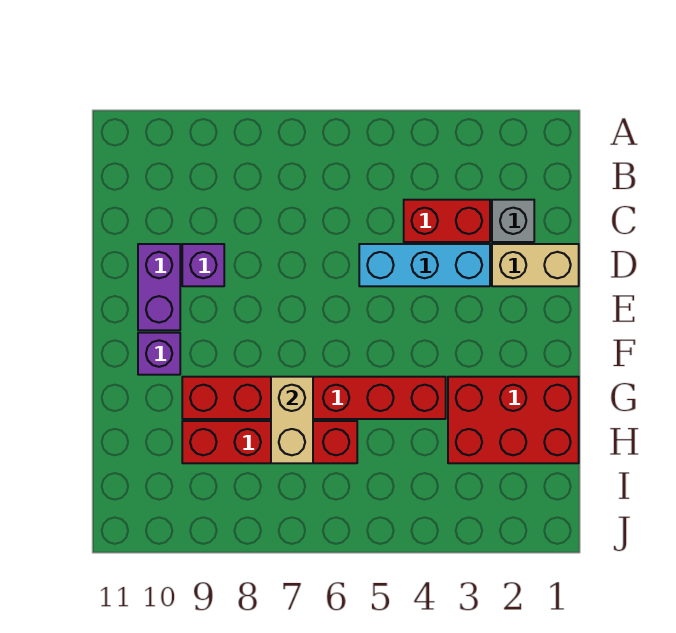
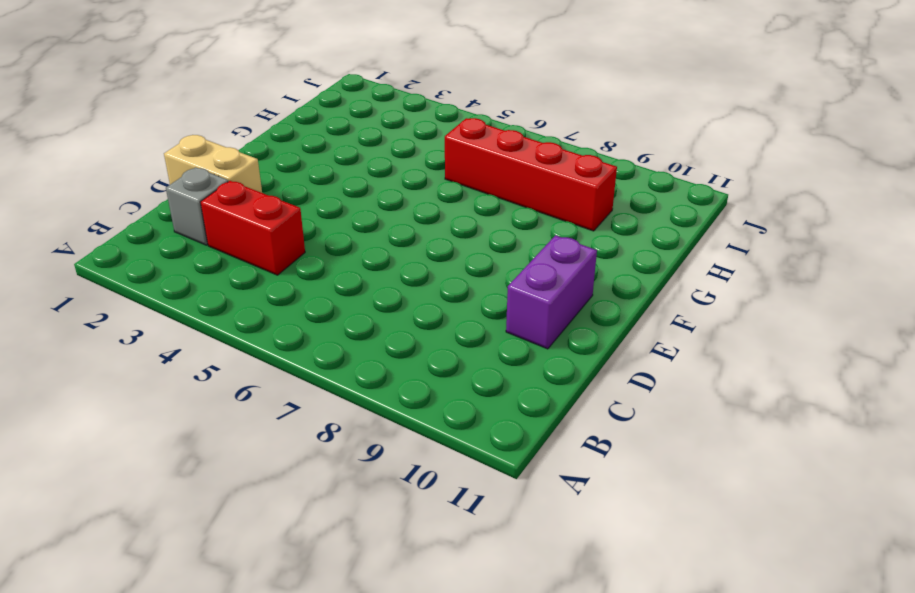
none -> cyan 1x3 brick [359,244,490,286]
none -> purple 1x1 brick [182,244,224,286]

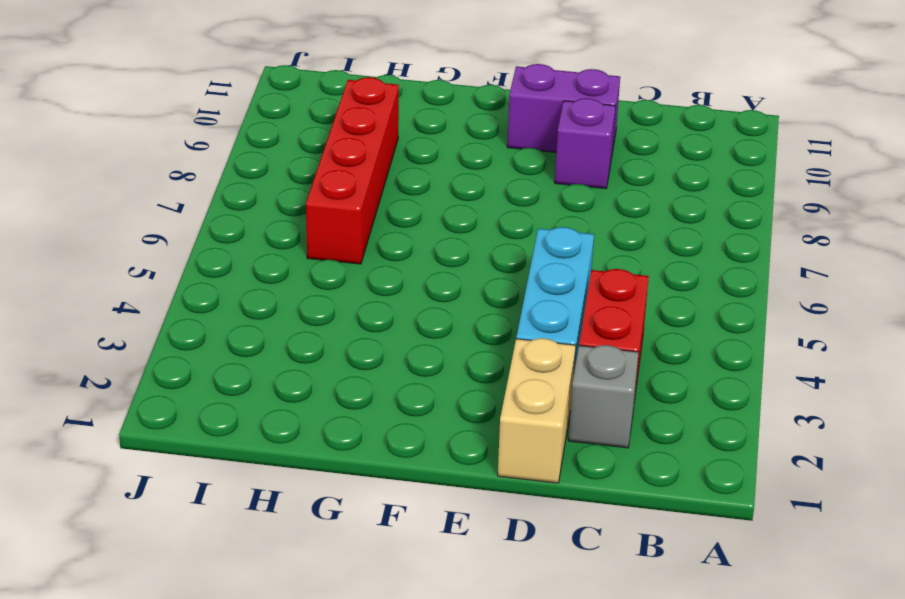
none -> purple 1x1 brick [138,333,180,375]
none -> red 2x3 brick [448,377,579,463]

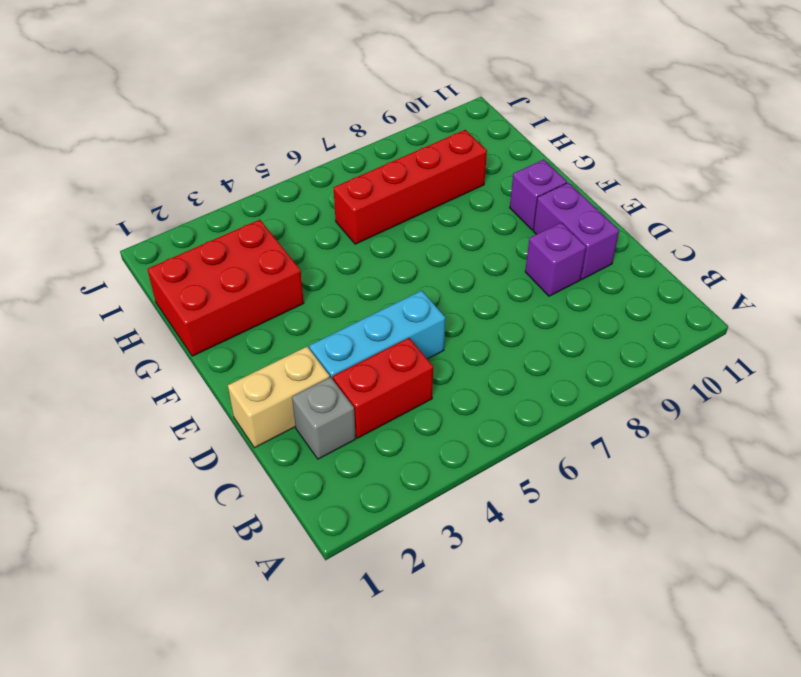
none -> red 1x6 brick [182,377,446,419]
none -> tan 1x2 brick [271,377,313,463]

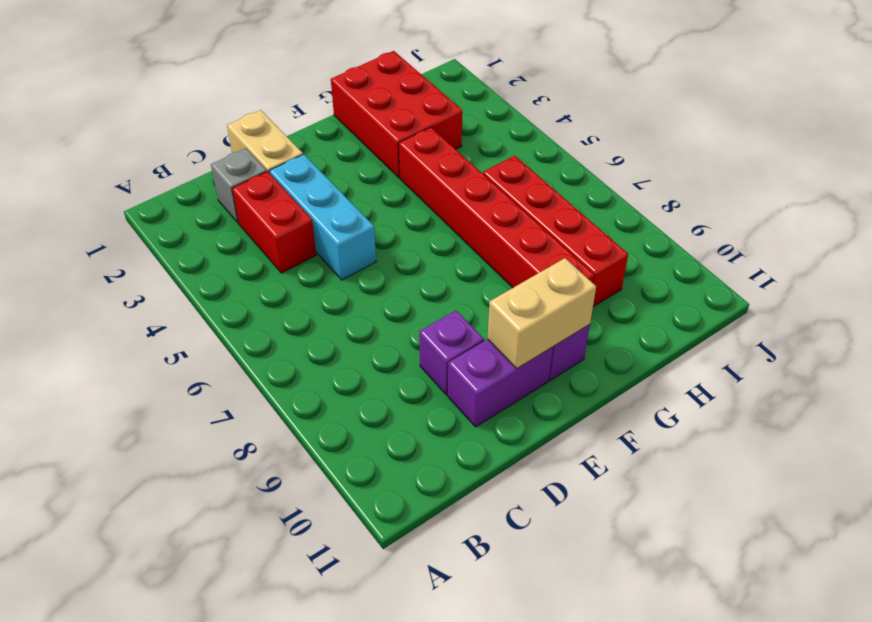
tan 1x2 brick [487,258,596,369] -> tan 1x2 brick moved to [271,377,313,463]

